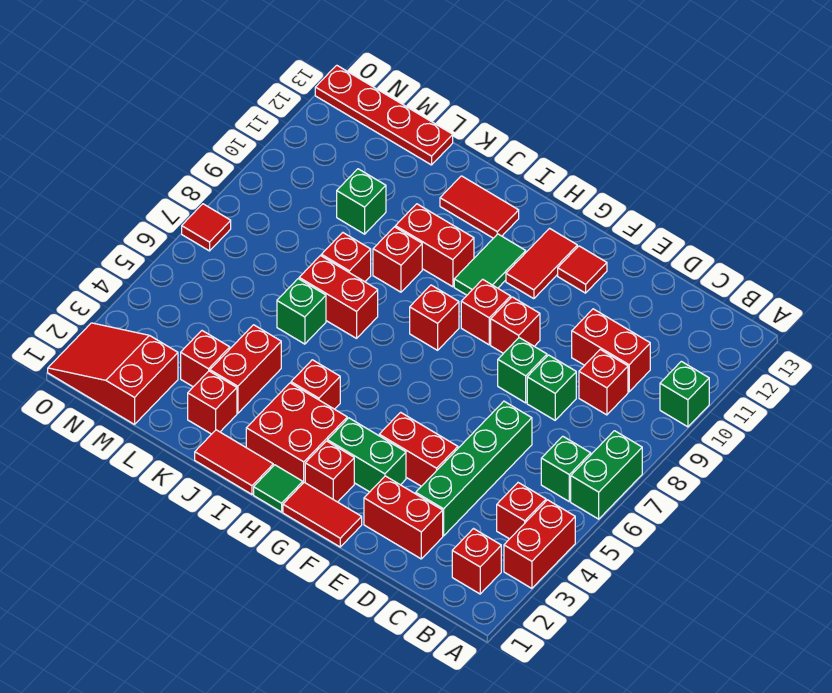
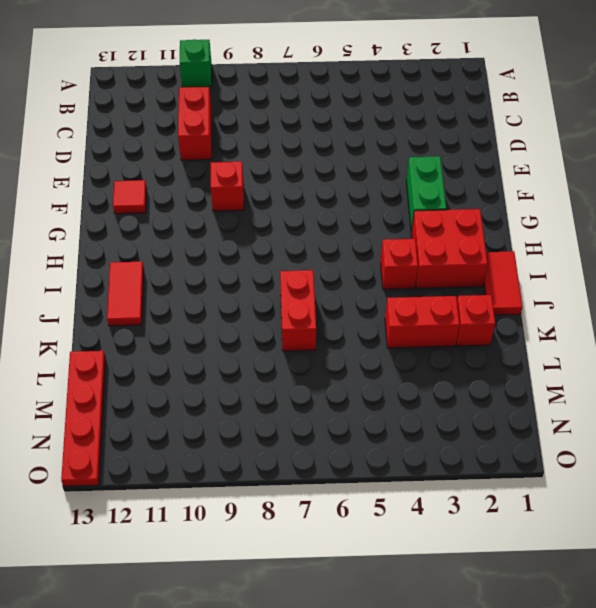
none -> red 1x2 brick [504,500,575,588]
none -> green 1x2 brick [571,431,642,519]
none -> red 1x1 brick [452,529,501,594]
none -> red 1x1 brick [497,483,546,539]

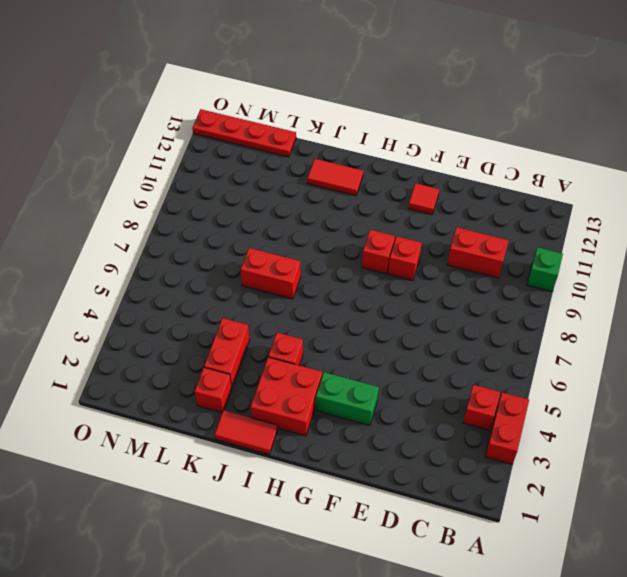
none -> green 1x2 brick [571,431,642,519]
none -> red 1x1 brick [452,529,501,594]
none -> green 1x1 brick [541,436,591,501]
none -> red 1x1 brick [579,350,628,415]

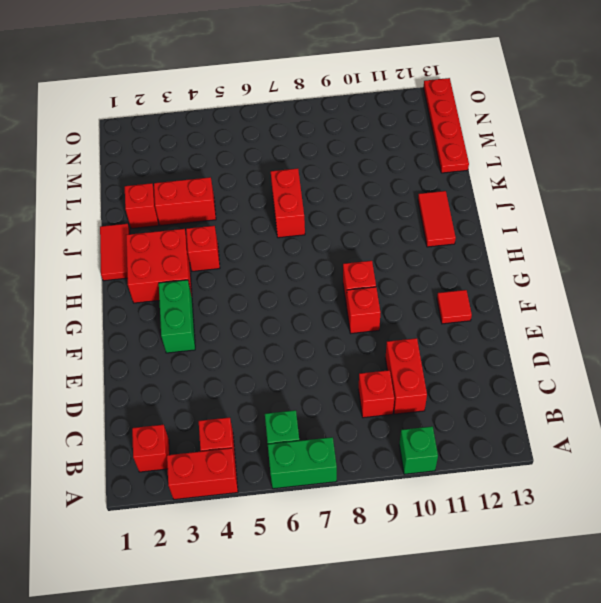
none -> red 1x2 brick [364,476,443,559]
none -> green 1x4 brick [416,401,532,536]
none -> green 1x1 brick [527,355,576,420]
none -> red 1x2 brick [379,412,458,486]

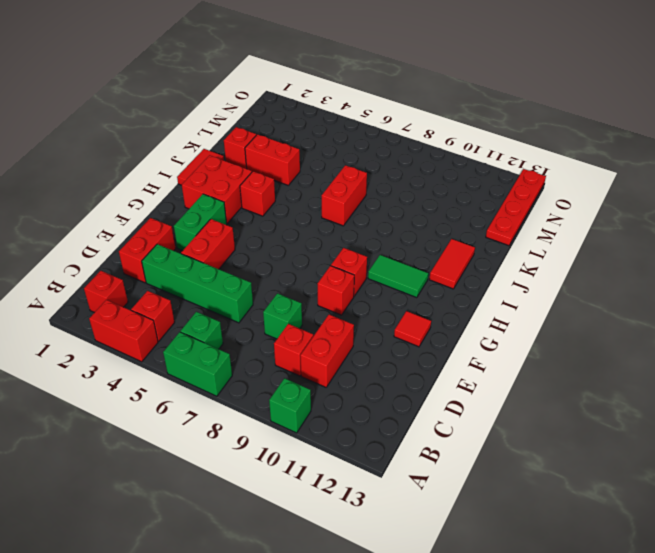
none -> green 1x1 brick [498,338,547,403]
none -> red 1x2 tile [283,482,362,547]
none -> red 1x1 brick [305,441,354,502]
none -> red 1x2 tile [506,228,577,299]

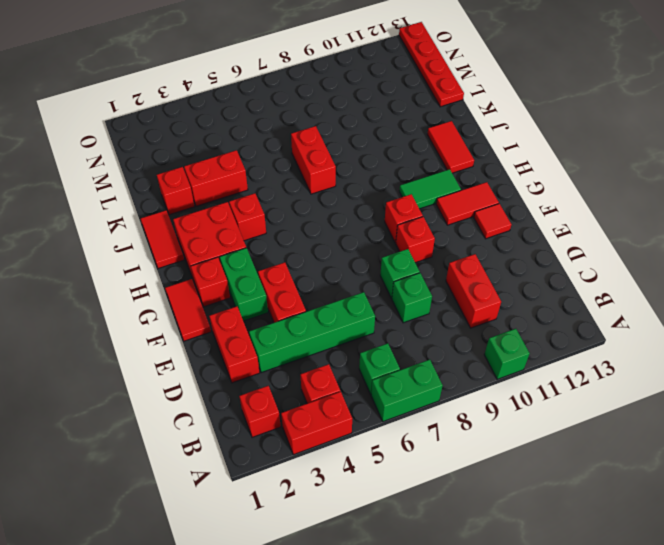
none -> red 1x1 brick [579,350,628,415]
none -> green 1x1 tile [254,465,303,512]
none -> red 1x1 brick [410,285,459,350]
none -> red 1x2 brick [395,204,474,287]

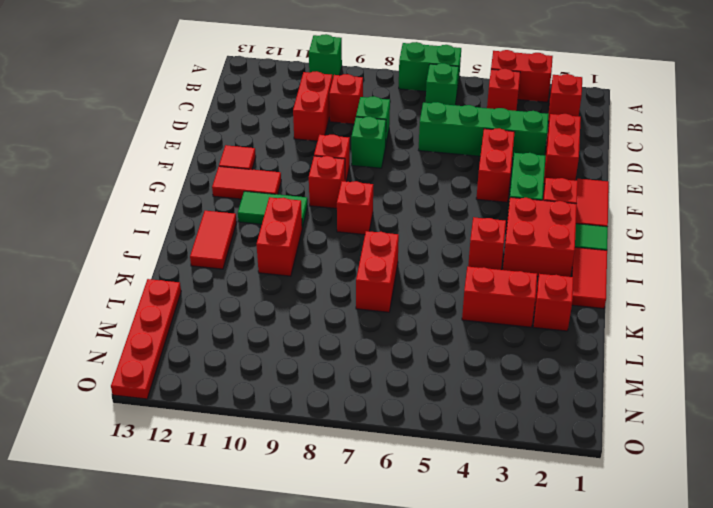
none -> red 1x1 brick [373,227,422,292]
none -> green 1x1 brick [277,279,326,344]
none -> red 1x1 brick [321,233,371,282]
none -> red 1x1 brick [181,331,230,387]

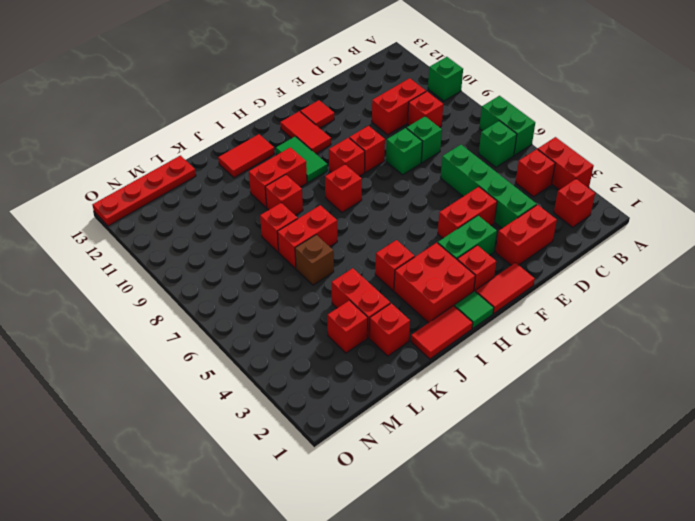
brown 1x1 brick [295,235,334,285] -> green 1x1 brick [277,279,326,344]
none -> green 1x1 brick [337,169,386,234]
none -> red 2x3 slope [48,323,178,424]
none -> red 1x1 tile [182,204,231,251]

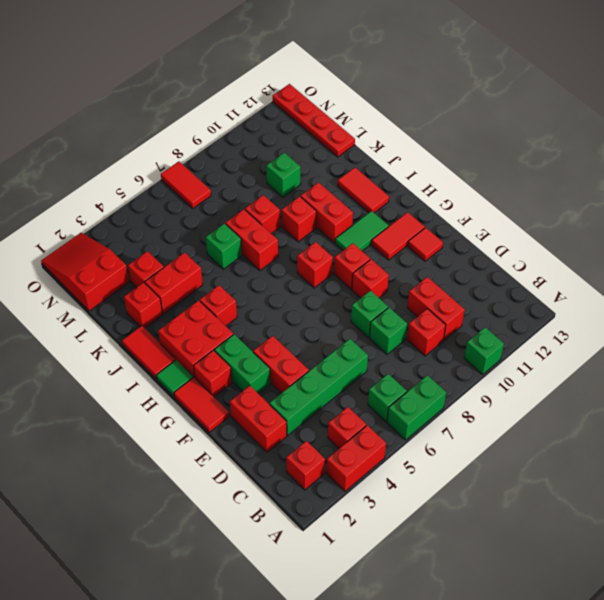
red 1x2 tile [161,161,211,209] -> red 1x1 tile [182,204,231,251]

